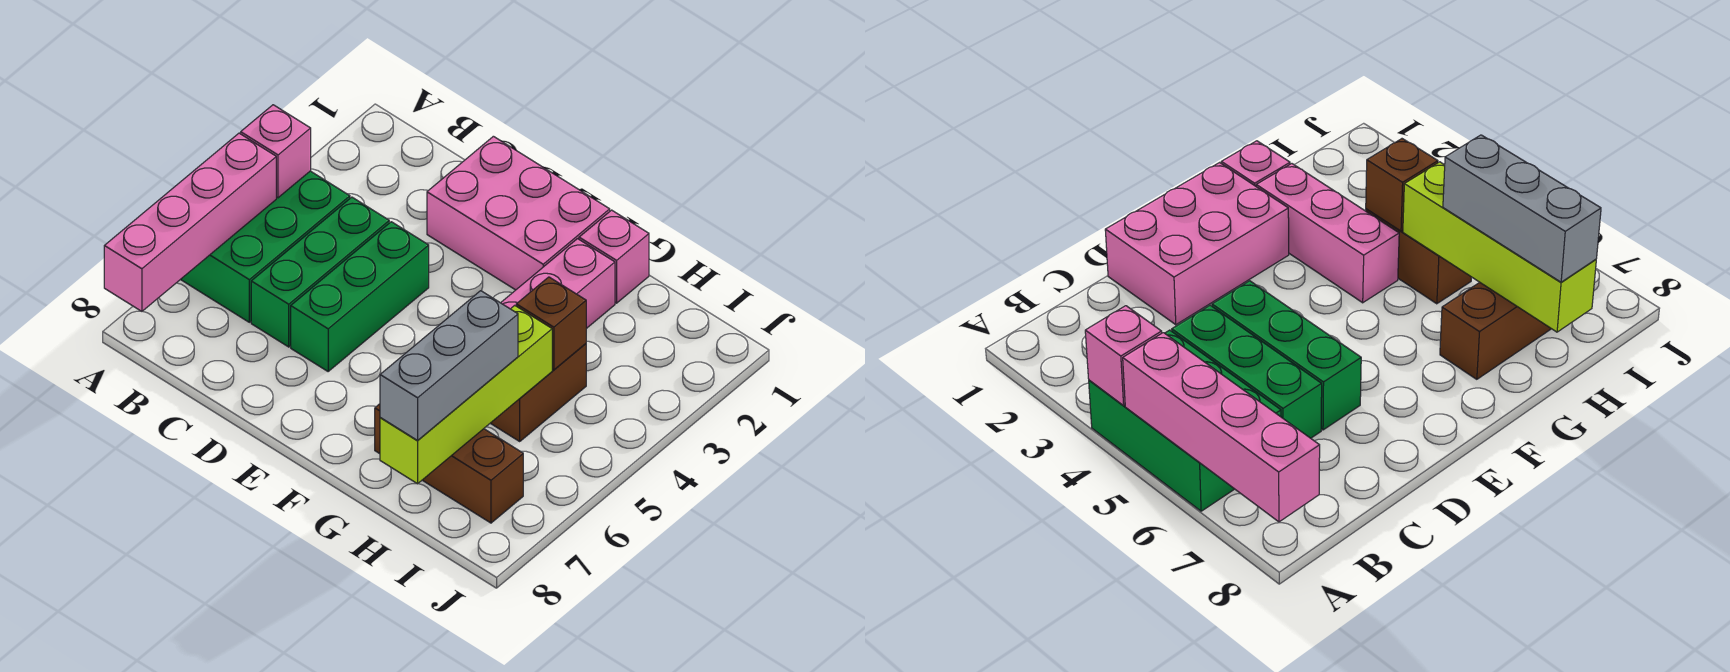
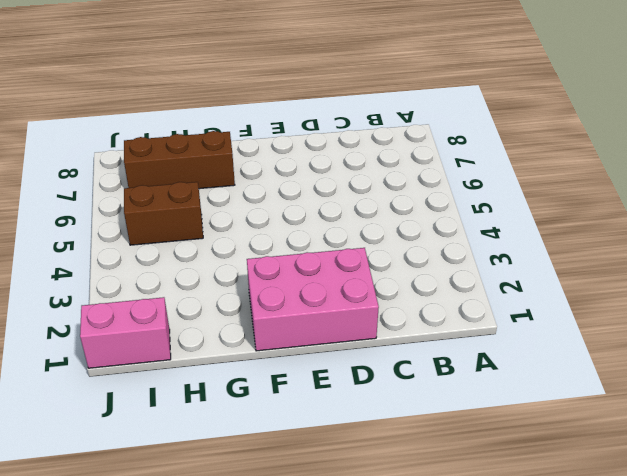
brown 1x2 brick [124,182,203,245] -> brown 1x2 brick turned to [491,344,586,441]
pink 1x2 brick [80,297,171,368] -> none
none -> green 2x3 brick [180,171,350,322]
none -> green 1x3 brick [251,197,389,347]
none -> green 1x3 brick [291,222,429,371]

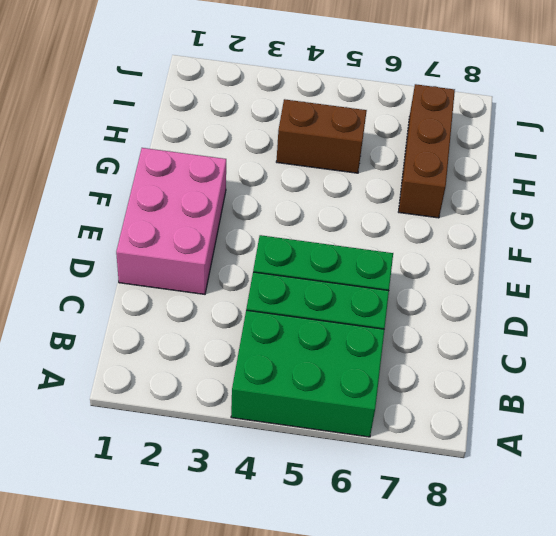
none -> pink 1x1 brick [579,210,649,303]
none -> pink 1x3 brick [501,239,615,329]
none -> pink 1x1 brick [241,105,311,198]

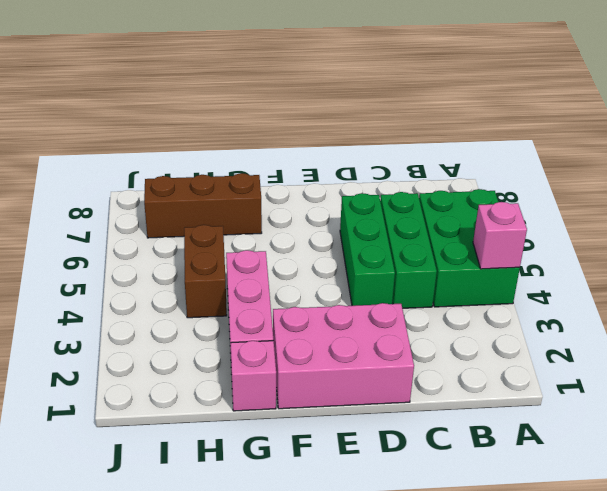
none -> pink 1x4 brick [104,133,276,311]
none -> brown 1x1 brick [516,277,586,370]
none -> lime 1x4 brick [380,305,552,484]

